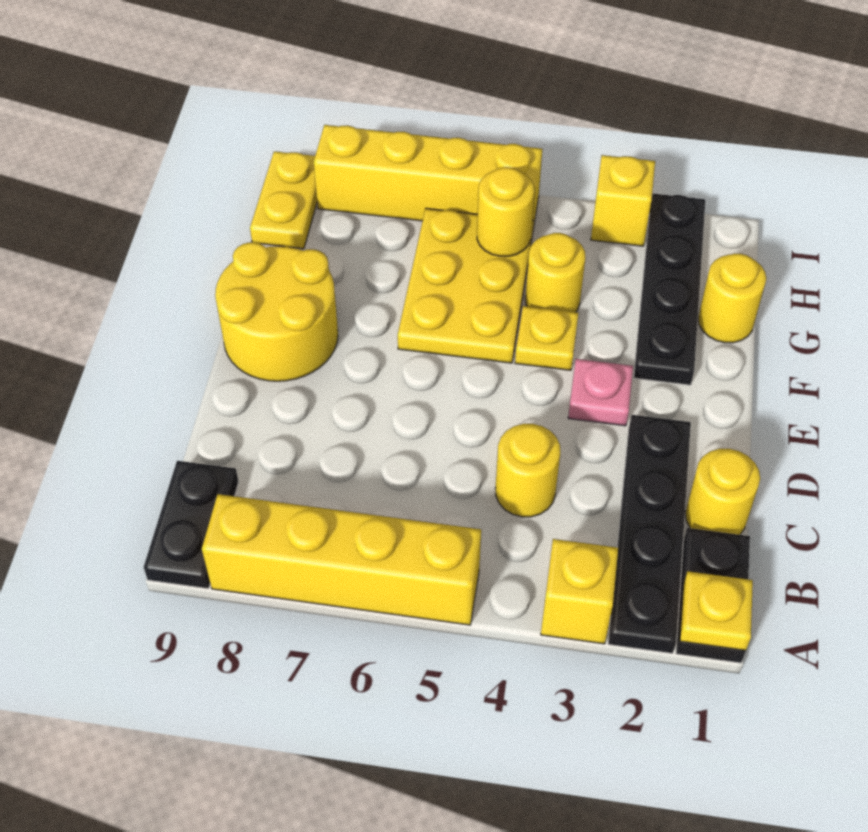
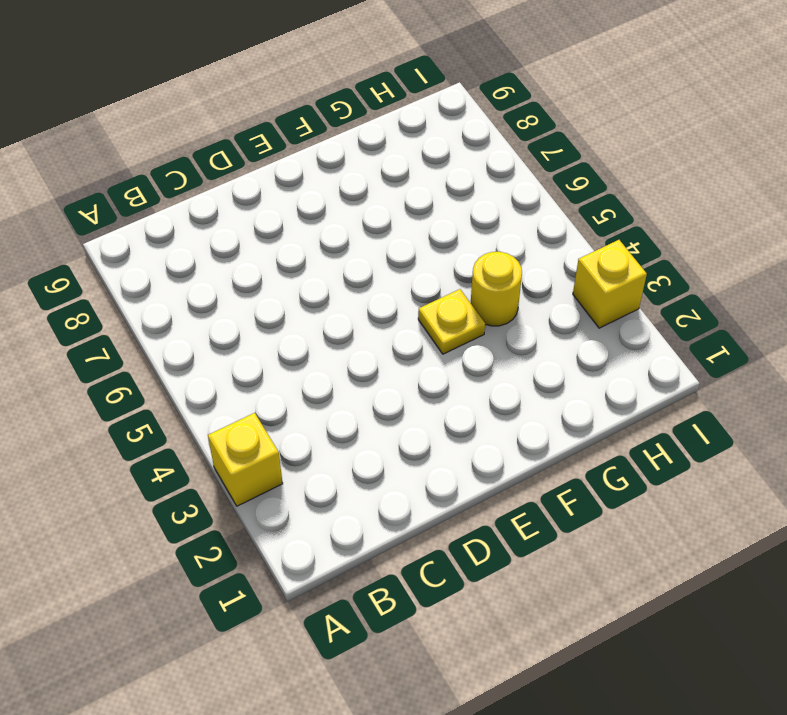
none -> black 1x2 plate [676,528,750,663]
none -> black 1x4 plate [608,415,691,653]
none -> yellow 1x4 brick [202,494,481,625]

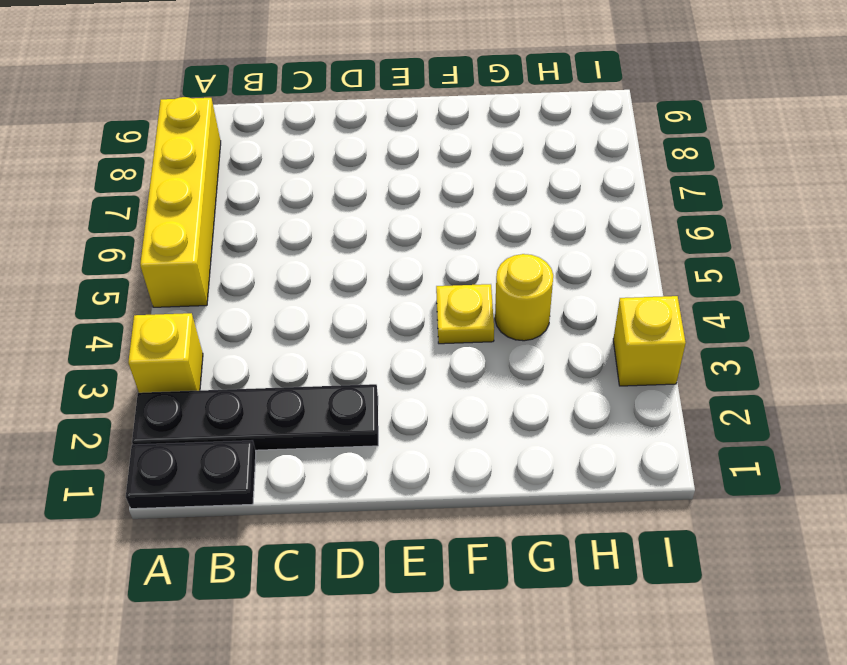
none -> black 1x2 plate [144,461,239,588]
none -> yellow 1x1 round brick [685,449,760,535]
none -> yellow 1x1 round brick [495,424,560,517]

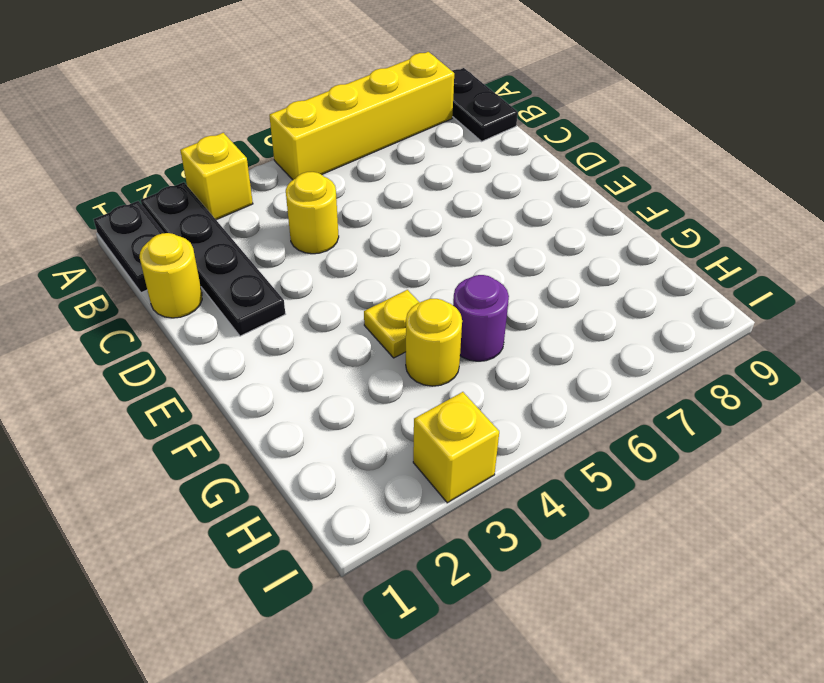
purple 1x1 round brick [453,275,509,361] -> yellow 2x3 plate [398,208,534,363]
none -> pink 1x1 plate [568,359,633,426]
none -> yellow 2x2 round brick [215,242,338,381]
none -> black 1x4 plate [634,194,705,385]

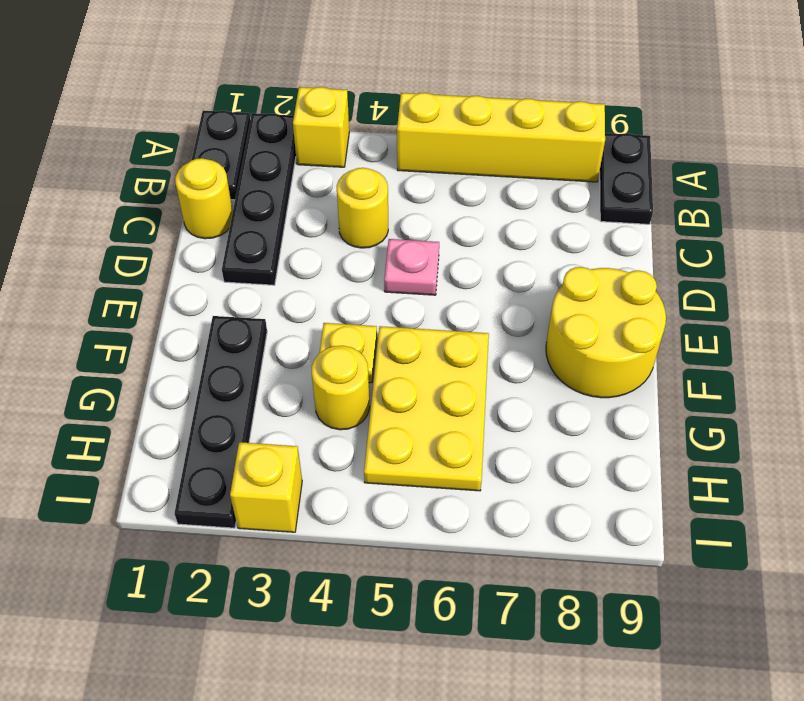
pink 1x1 plate [384,239,439,295] -> pink 1x1 plate moved to [568,359,633,426]
none -> yellow 1x1 round brick [698,254,766,343]
none -> yellow 1x2 plate [250,151,317,249]
none -> yellow 1x4 brick [314,125,542,229]

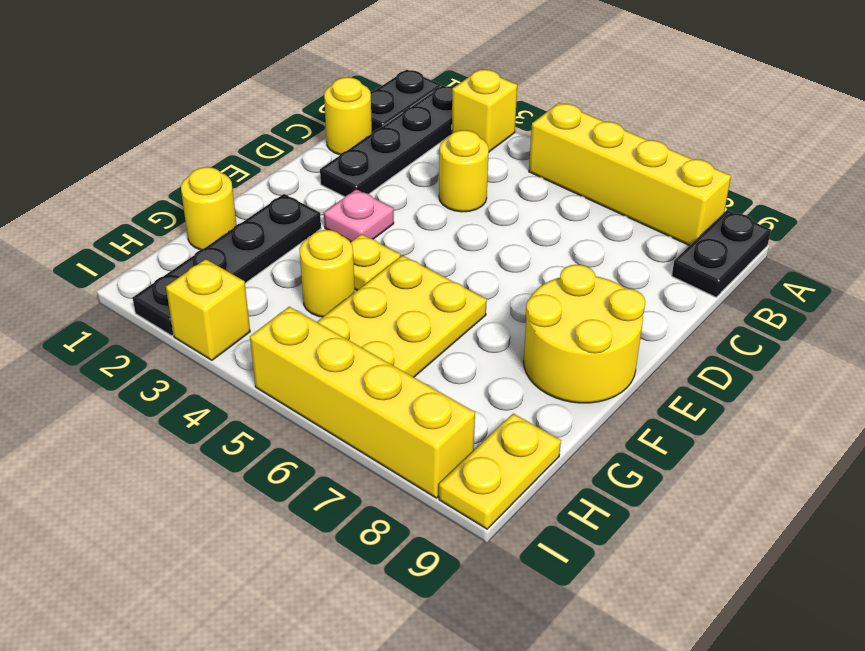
none -> yellow 1x1 plate [680,571,753,650]
none -> yellow 1x1 round brick [477,167,534,256]

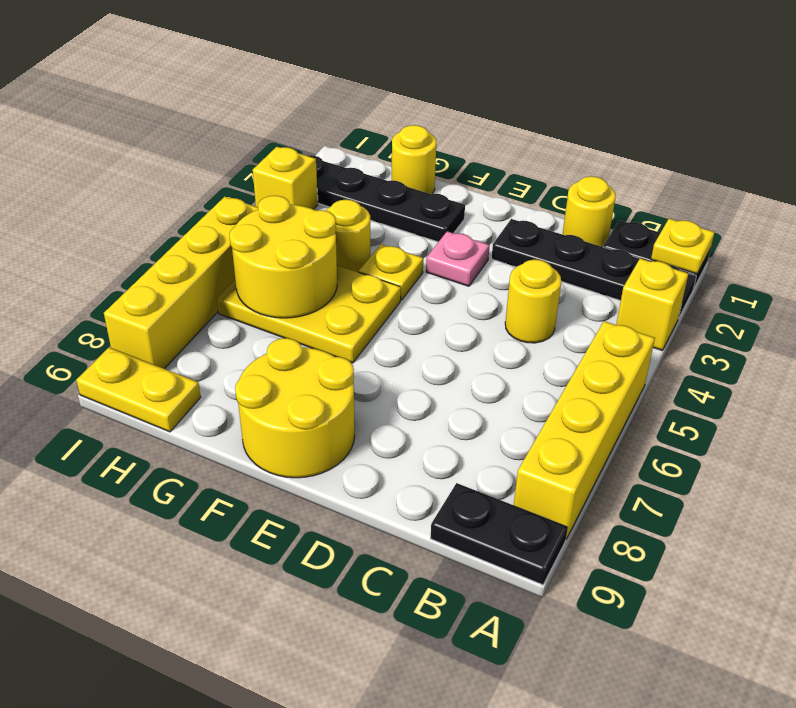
yellow 2x2 round brick [230,196,337,318] -> yellow 1x1 round brick [477,167,534,256]

